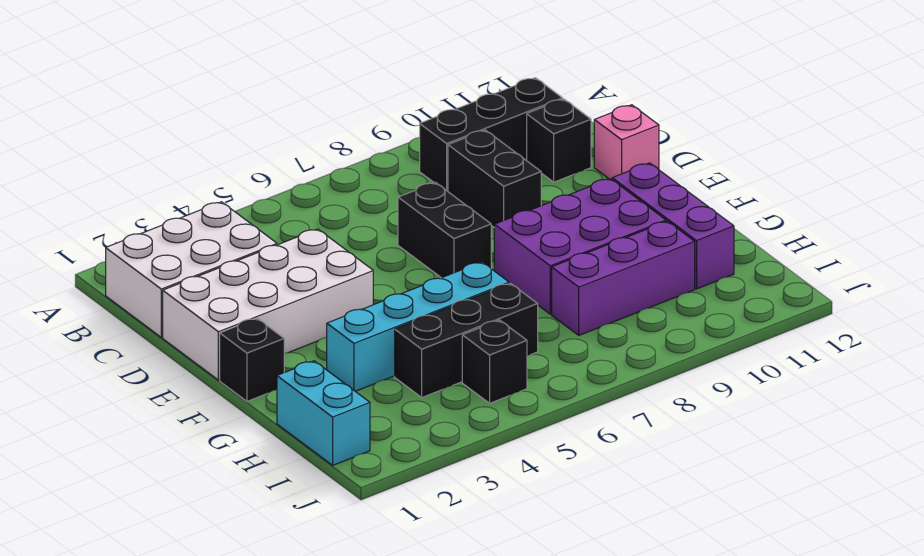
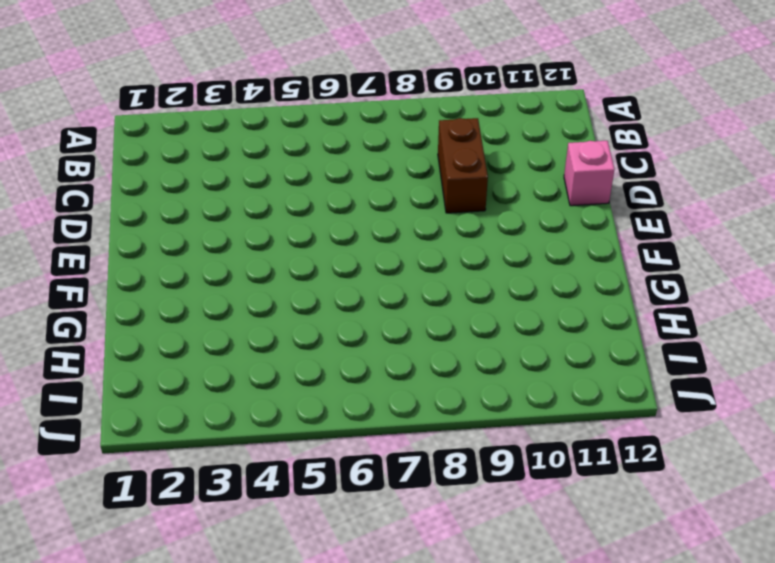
brown 1x2 brick [438,118,488,213] -> black 1x2 brick [448,130,541,227]
none -> white 2x3 brick [106,202,277,337]
none -> black 1x3 brick [420,78,563,191]
none -> black 1x1 brick [527,99,591,182]

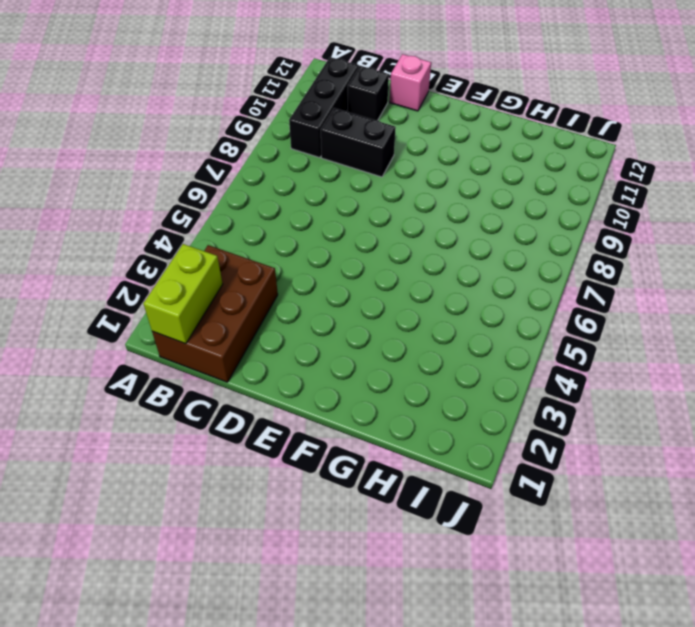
brown 2x3 brick [152,245,278,382] -> white 2x3 brick [106,202,277,337]
lime 1x2 brick [143,244,223,344] -> none
none -> white 2x4 brick [163,229,373,380]
none -> black 1x2 brick [398,182,491,278]
none -> black 1x1 brick [220,318,284,401]

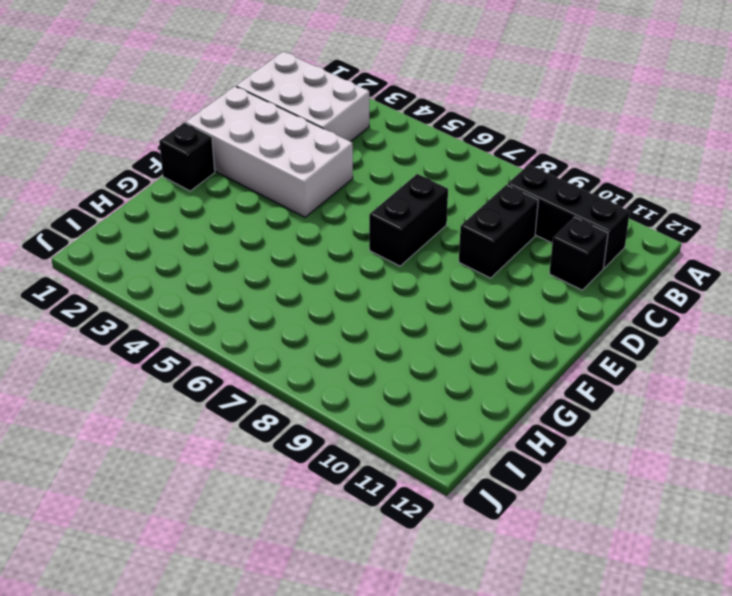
none -> pink 1x1 brick [594,105,659,179]
none -> purple 2x3 brick [494,179,666,314]
none -> purple 1x3 brick [612,163,734,289]

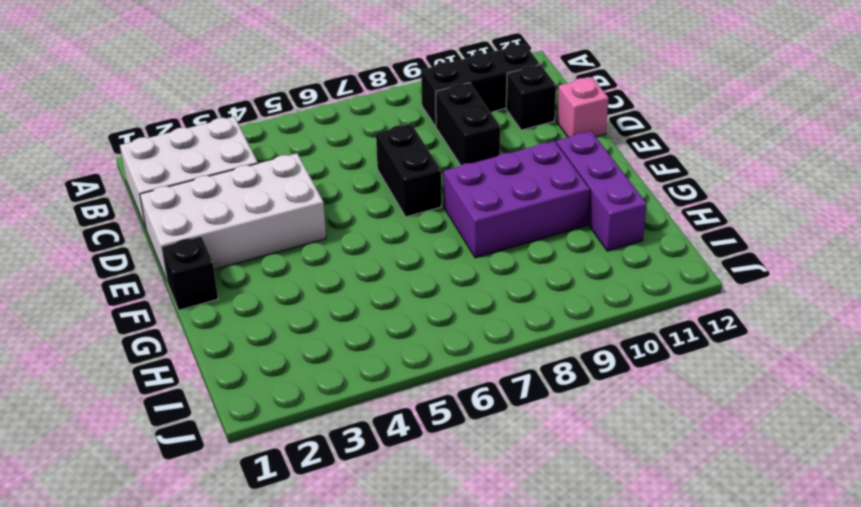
none -> cyan 1x4 brick [327,262,509,391]
none -> cyan 1x2 brick [277,361,370,465]
none -> black 1x3 brick [395,283,538,397]

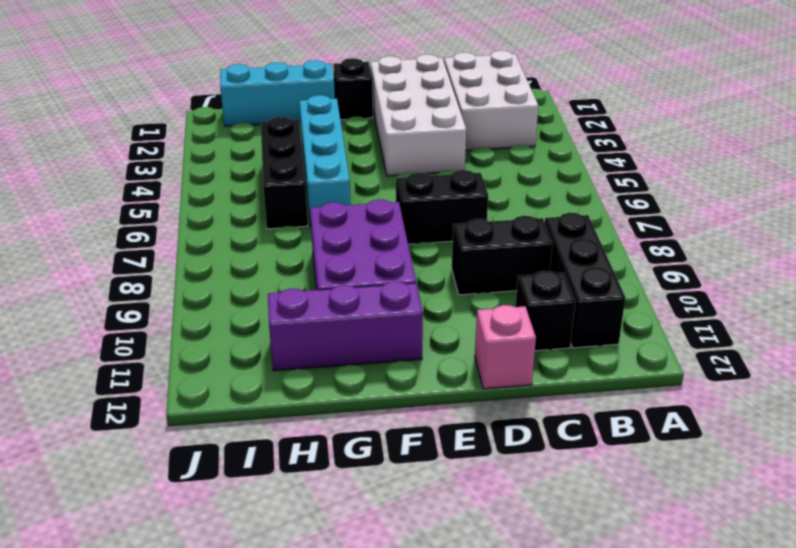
cyan 1x3 brick [220,60,335,126] -> cyan 1x2 brick [277,361,370,465]
none -> purple 1x3 brick [552,221,695,335]
none -> black 1x1 brick [462,320,527,403]

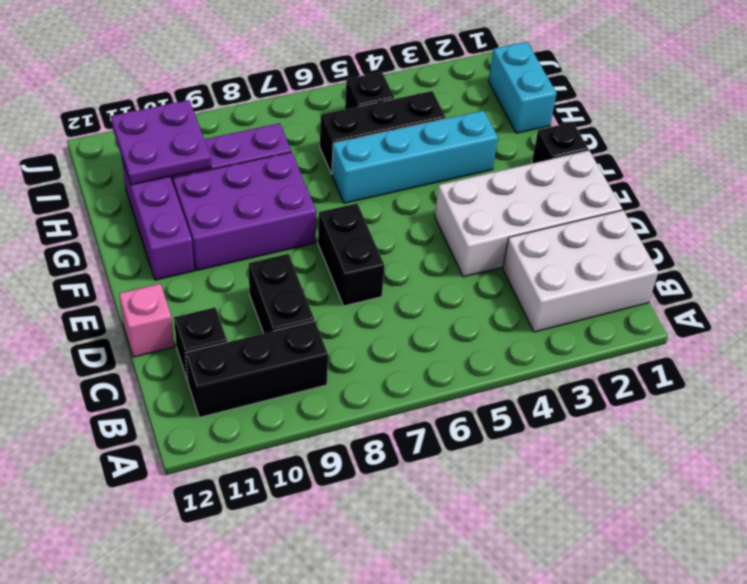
purple 2x2 plate [111,100,211,185] -> none

